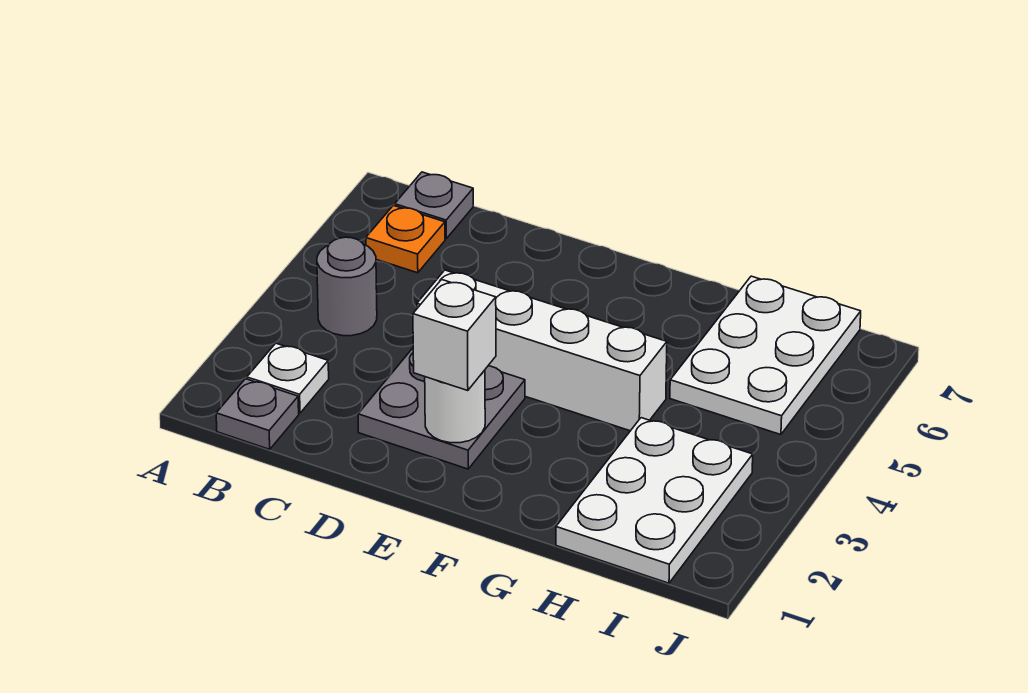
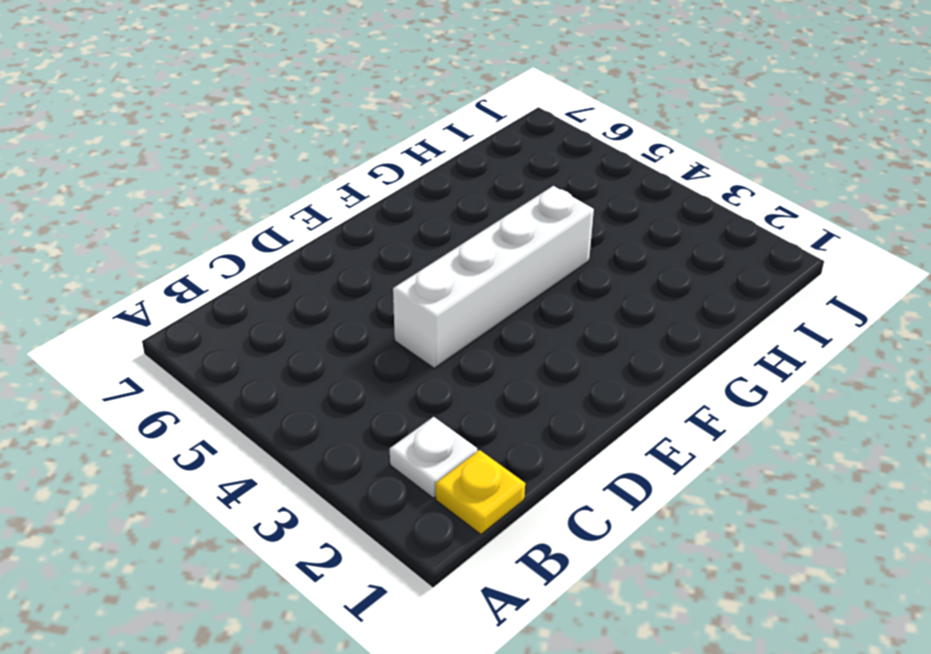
yellow 1x1 plate [436,450,525,534] -> grey 1x1 plate [216,379,299,449]
none -> grey 1x1 round brick [317,237,377,336]
none -> orange 1x1 plate [366,205,445,273]

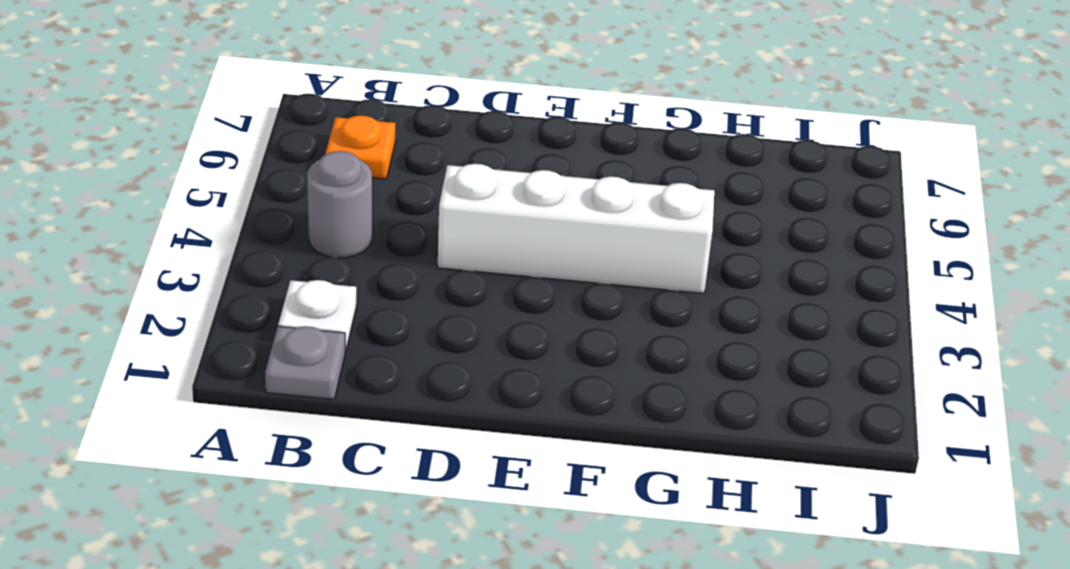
none -> grey 1x1 plate [395,172,473,239]
none -> grey 2x2 plate [358,348,525,469]

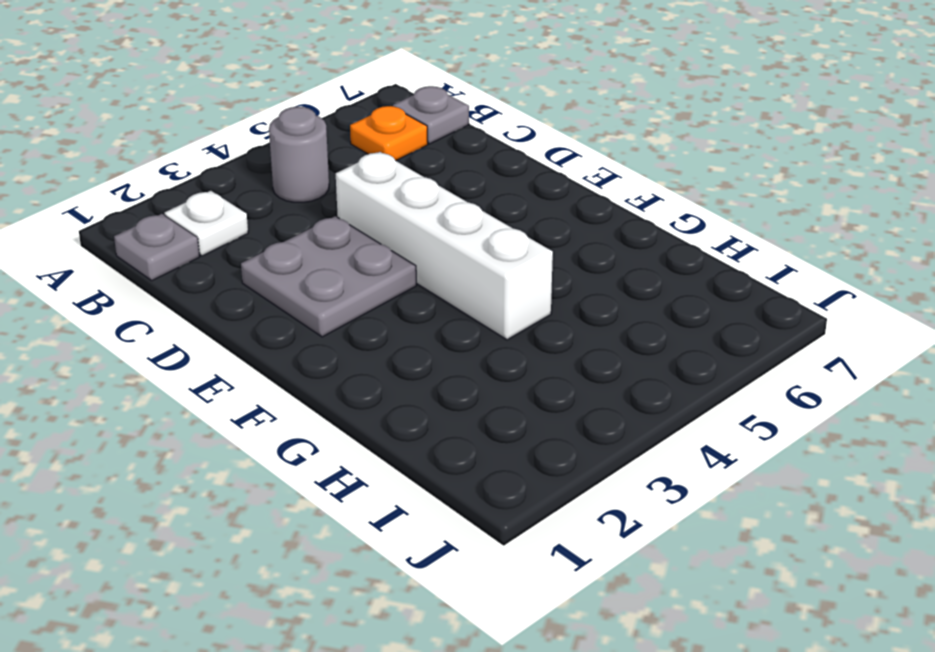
none -> white 2x3 plate [556,418,753,583]
none -> white 2x3 plate [670,276,861,435]

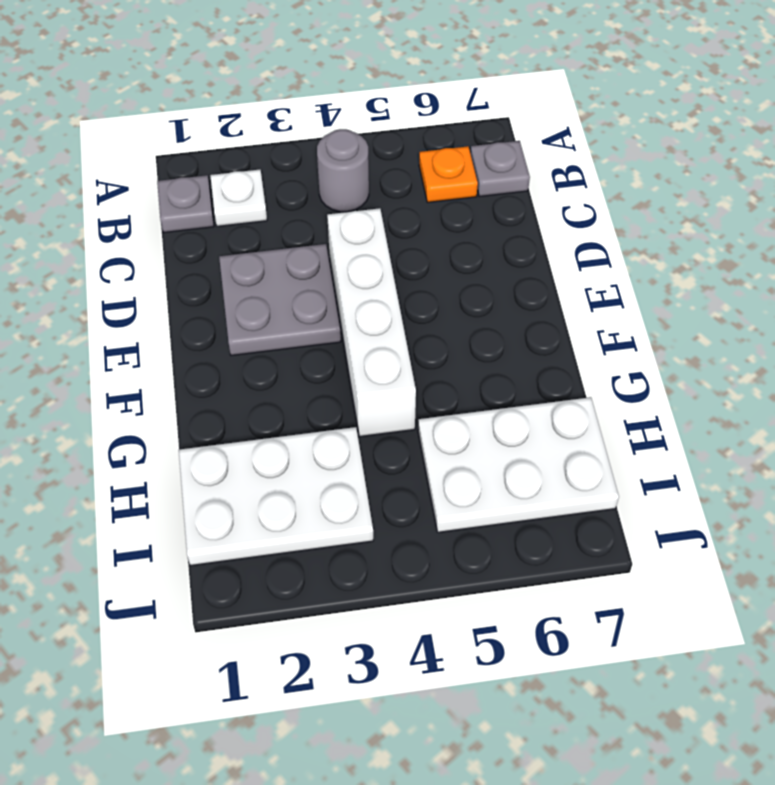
none -> white 1x1 round brick [425,370,485,443]
none -> white 1x1 brick [413,280,496,391]

